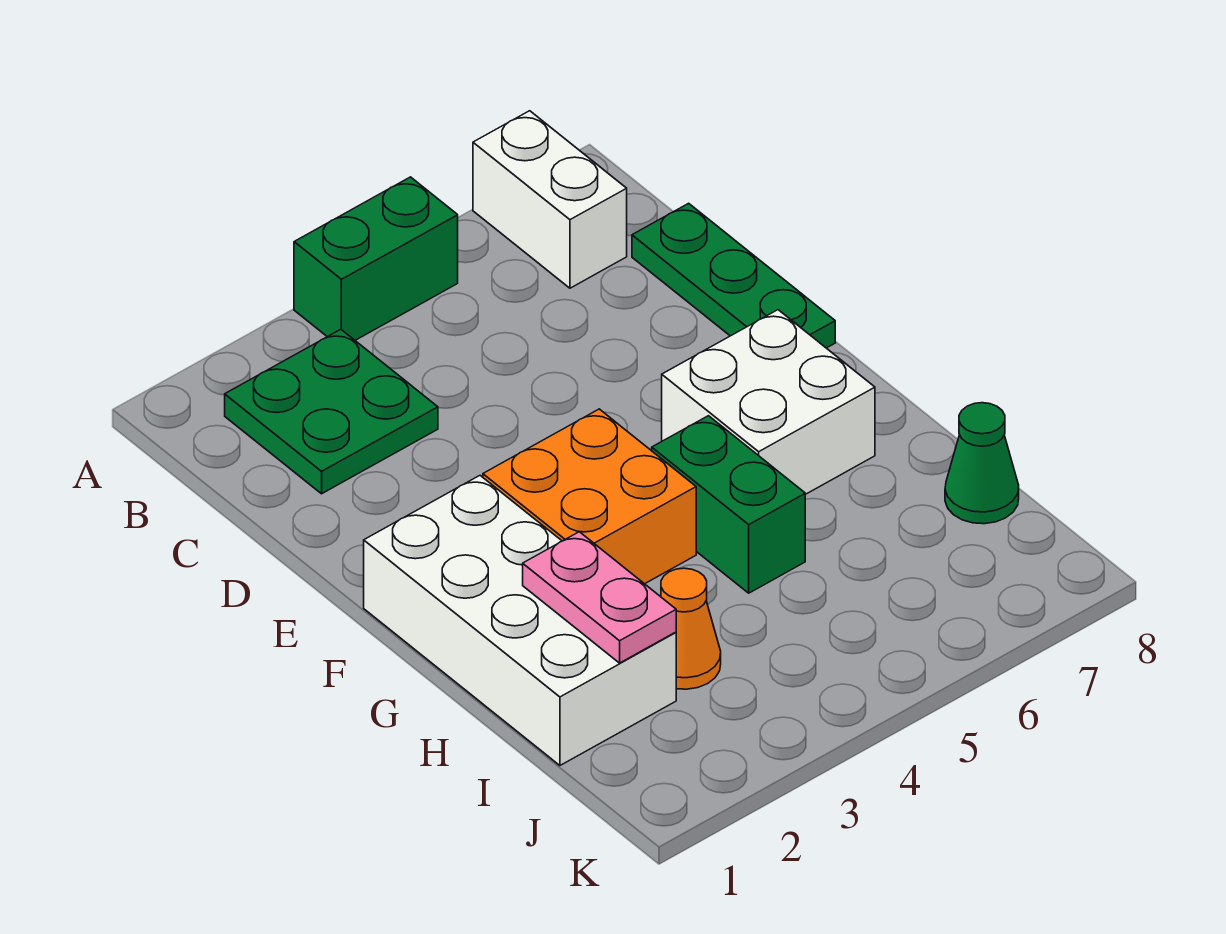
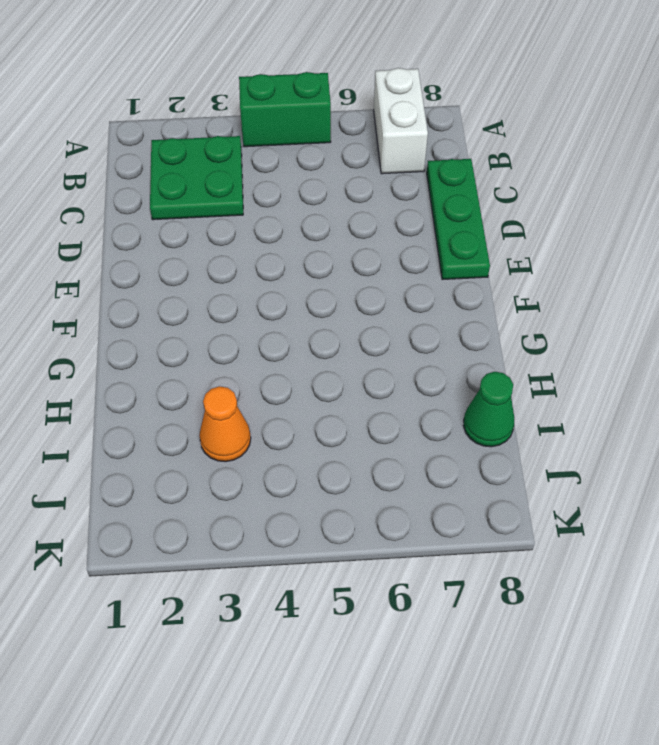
none -> white 2x4 brick [364,476,676,765]
none -> orange 2x2 brick [483,409,696,584]

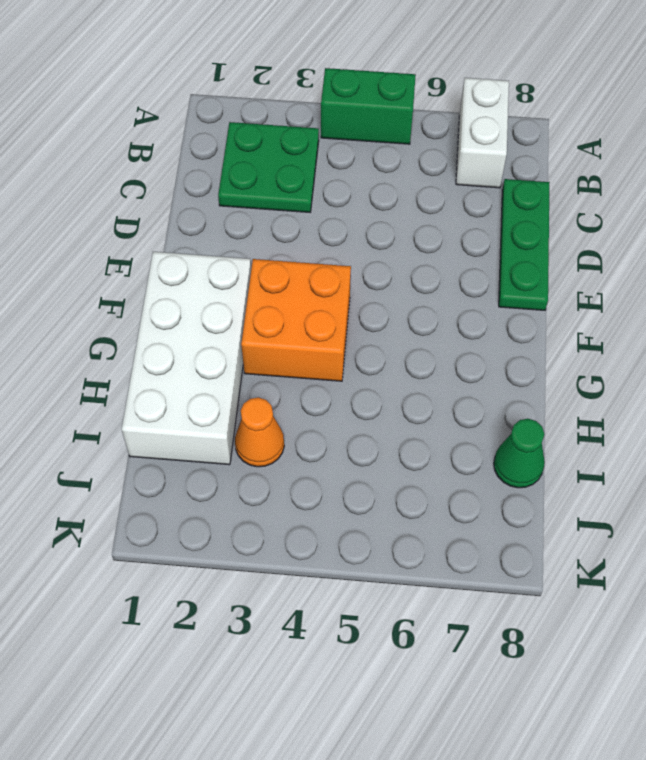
none -> white 2x2 brick [662,310,875,494]
none -> green 1x2 brick [652,416,805,593]

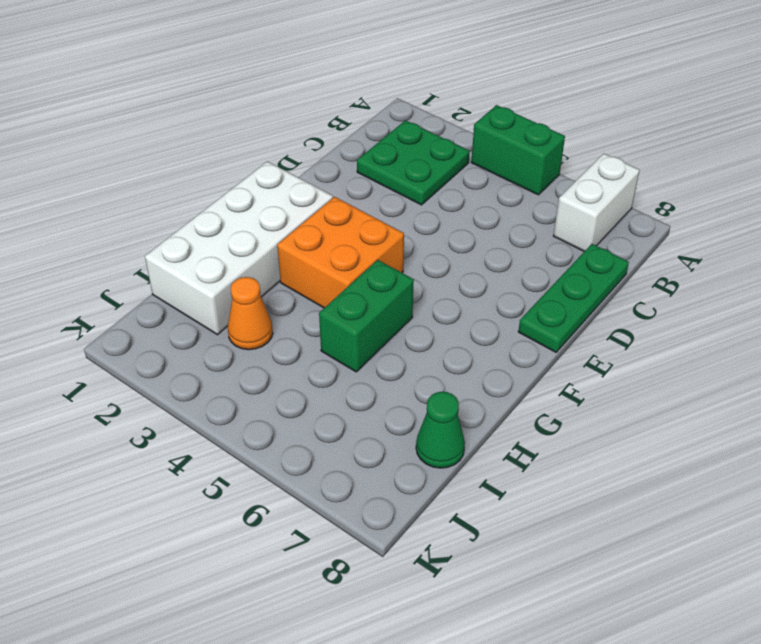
none -> white 2x2 brick [662,310,875,494]
none -> pink 1x2 plate [523,532,676,663]

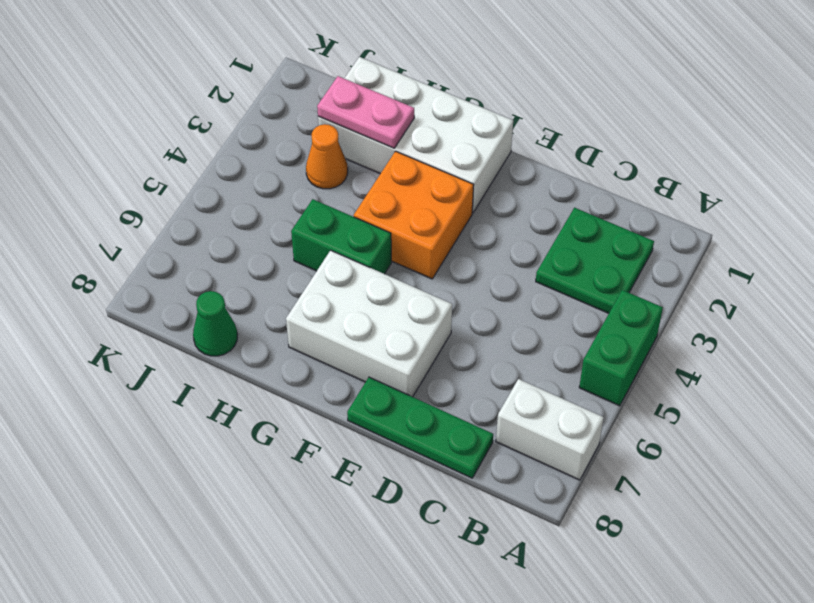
white 2x3 brick [286,250,452,397] -> white 2x2 brick [662,310,875,494]

